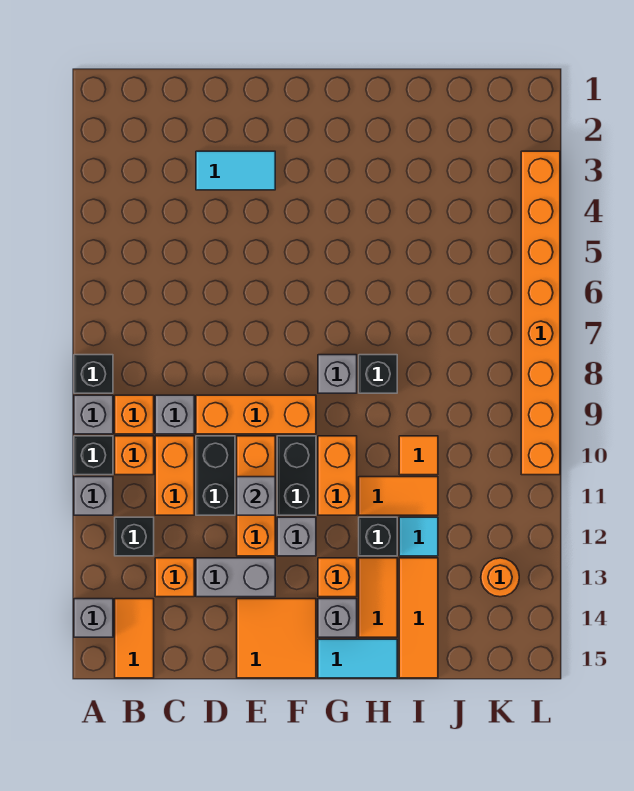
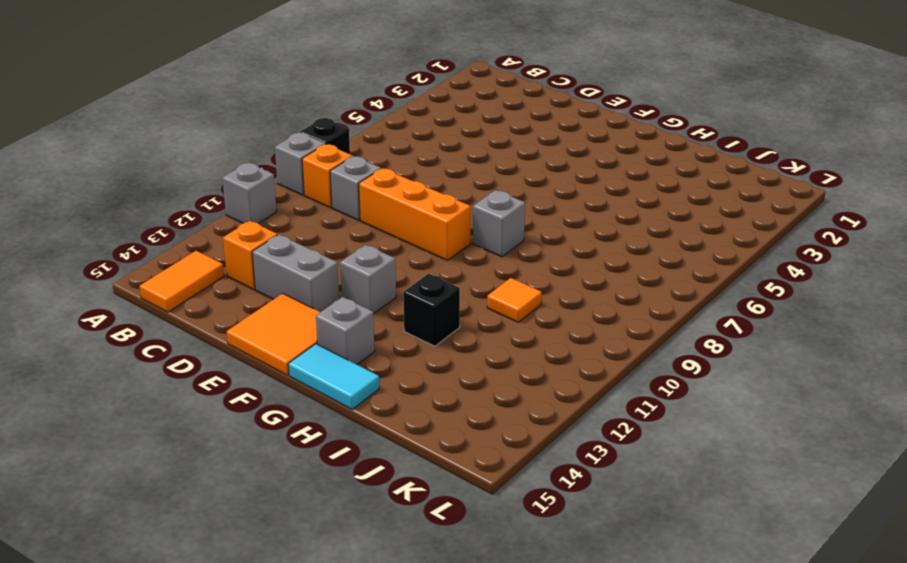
none -> black 1x1 brick [74,436,113,475]
none -> grey 1x1 brick [74,599,113,637]
none -> orange 1x1 brick [115,436,154,475]
none -> black 1x1 brick [115,517,154,556]

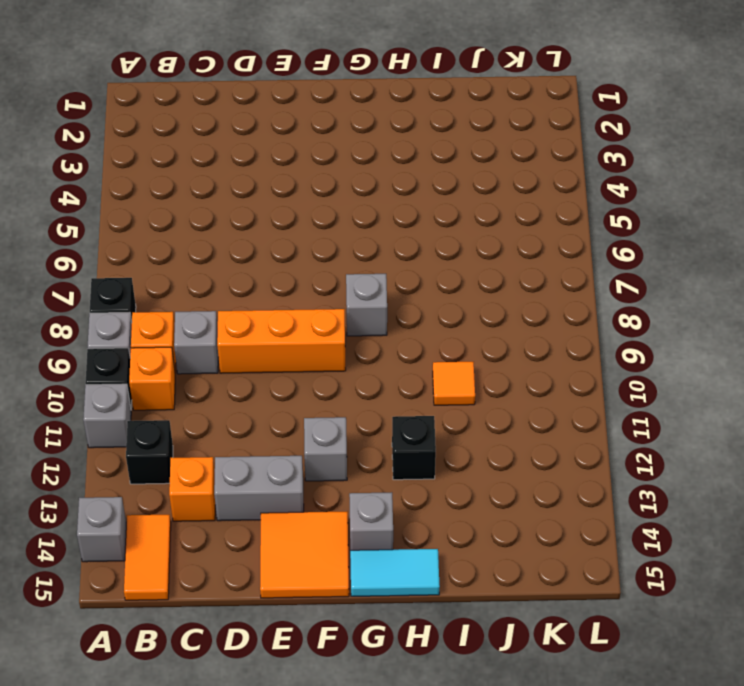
none -> orange 1x2 brick [155,436,194,515]
none -> cyan 1x2 tile [196,151,275,190]
none -> black 1x2 brick [196,436,235,515]
none -> orange 1x3 brick [237,436,275,556]

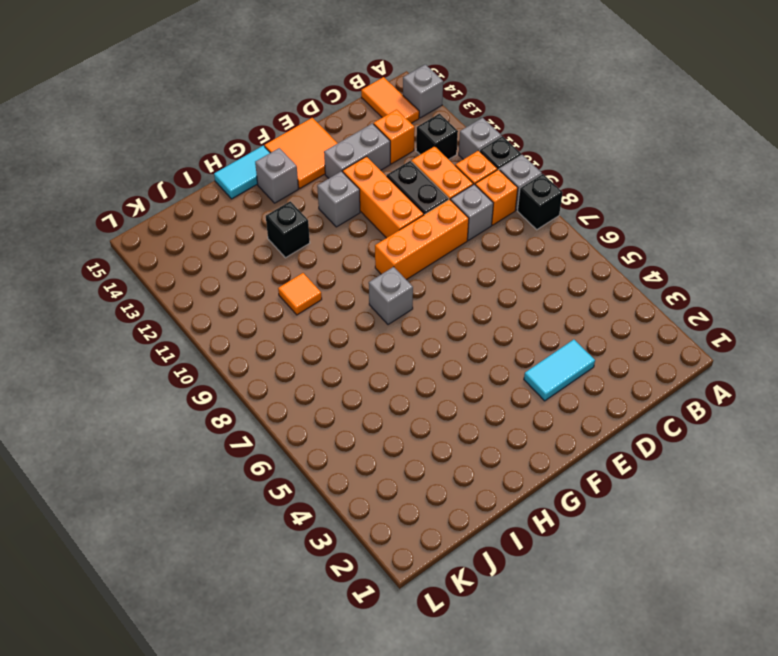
none -> black 1x2 brick [277,436,316,515]
none -> orange 1x2 brick [318,436,357,515]
none -> orange 1x1 brick [318,558,357,597]
none -> black 1x1 brick [359,355,397,393]

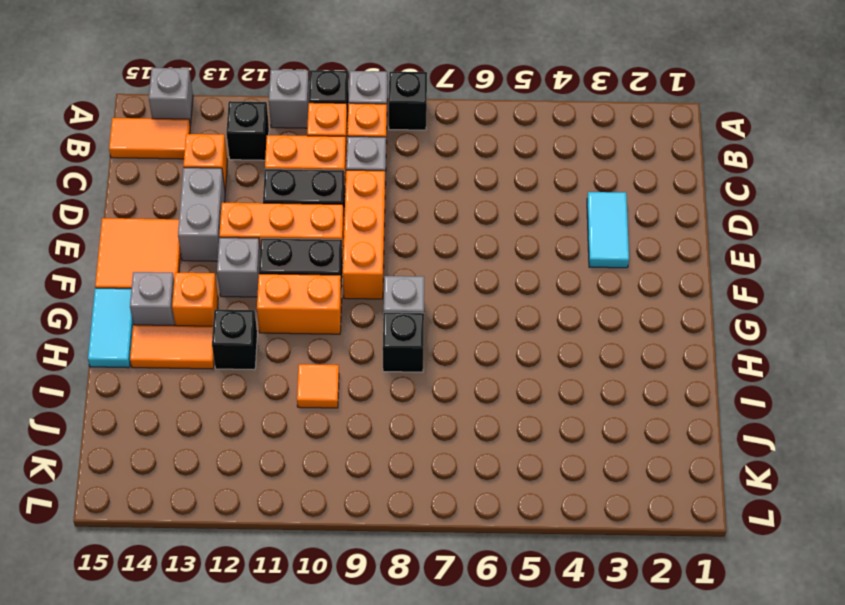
none -> orange 1x2 tile [359,477,438,515]
none -> cyan 1x1 tile [399,517,438,556]
none -> orange 1x3 tile [399,558,438,678]
none -> orange 1x1 round brick [481,558,519,597]

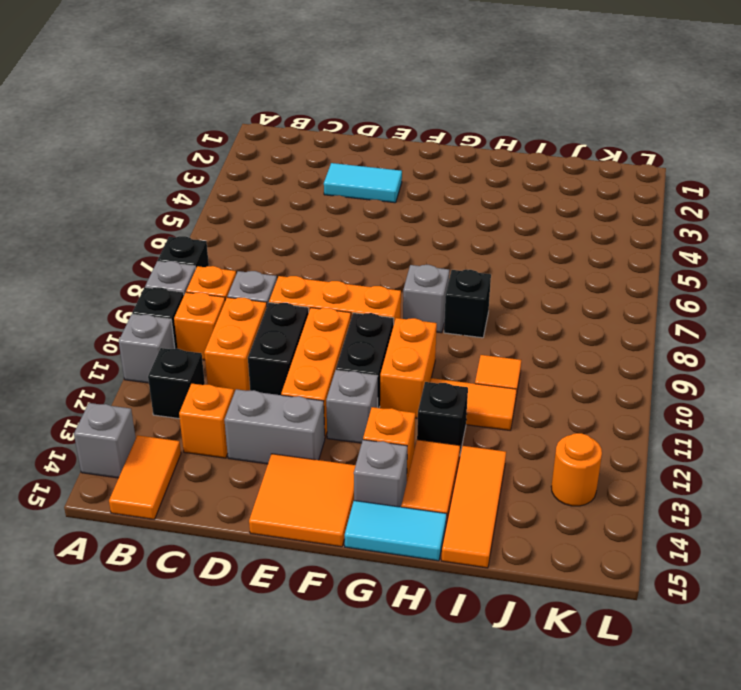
none -> cyan 1x1 tile [399,517,438,556]
none -> orange 1x8 brick [521,151,560,475]
none -> grey 1x1 brick [237,477,275,515]

